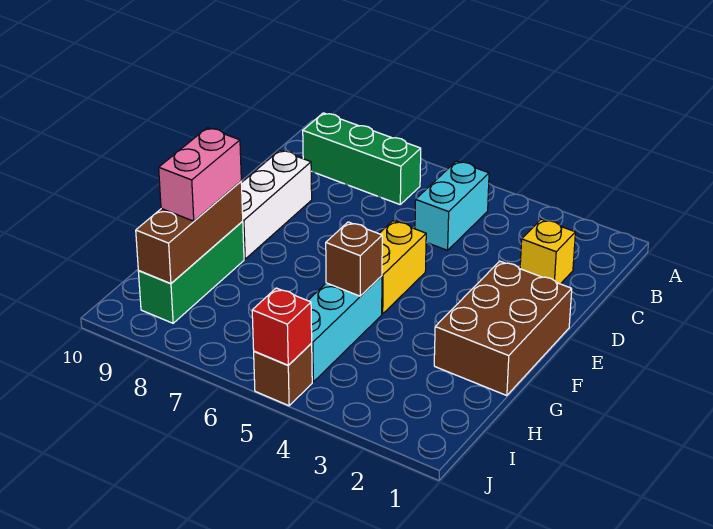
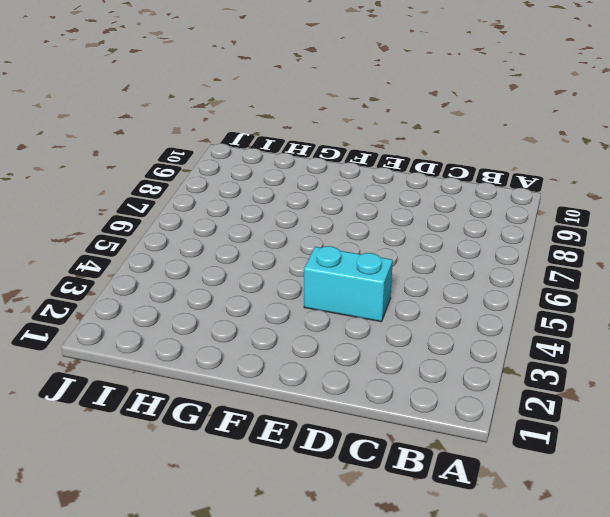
cyan 1x2 brick [304,246,393,322] -> cyan 1x2 brick moved to [415,161,489,250]
none -> green 1x3 brick [303,113,421,204]
none -> yellow 1x1 brick [520,219,575,284]
none -> white 1x3 brick [241,150,312,259]

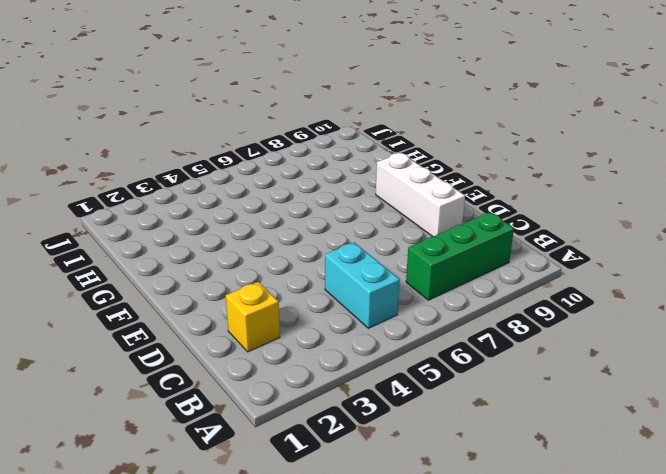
none -> brown 2x3 brick [434,261,572,396]
none -> yellow 1x2 brick [379,221,426,314]
none -> cyan 1x3 brick [308,276,382,382]

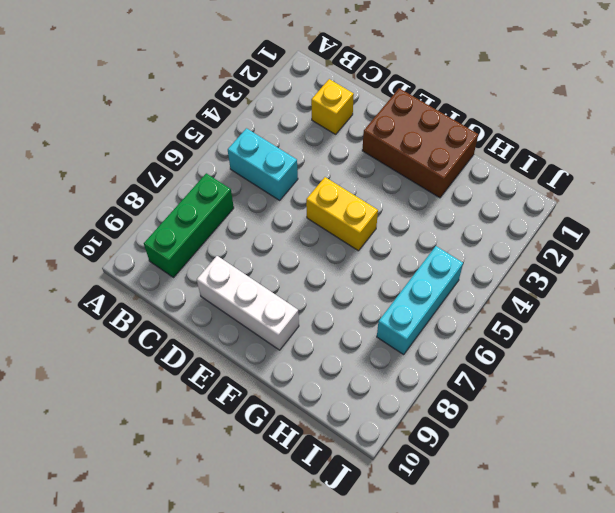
cyan 1x3 brick [377,246,463,355] -> cyan 1x3 brick turned to [308,276,382,382]
none -> green 1x3 brick [138,222,244,323]
none -> brown 1x1 brick [254,344,312,406]
none -> brown 1x1 brick [326,222,382,296]

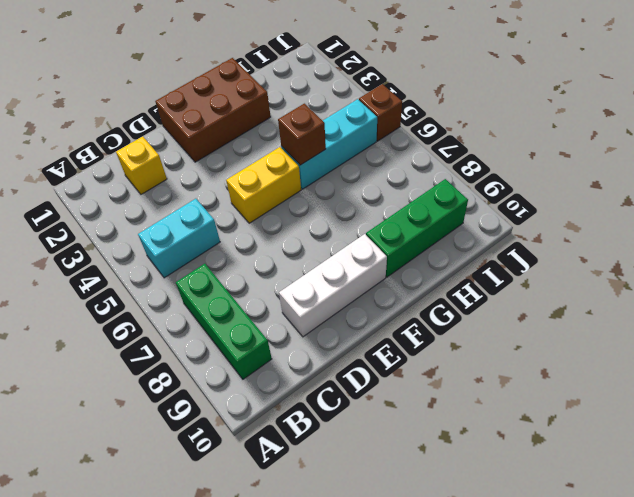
none -> brown 1x3 brick [136,181,243,284]
none -> red 1x1 brick [252,288,312,365]
none -> pink 1x2 brick [159,128,241,221]

